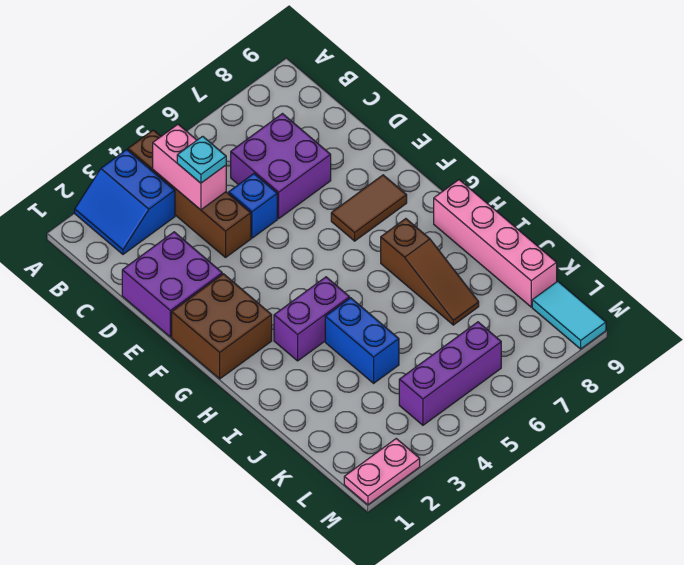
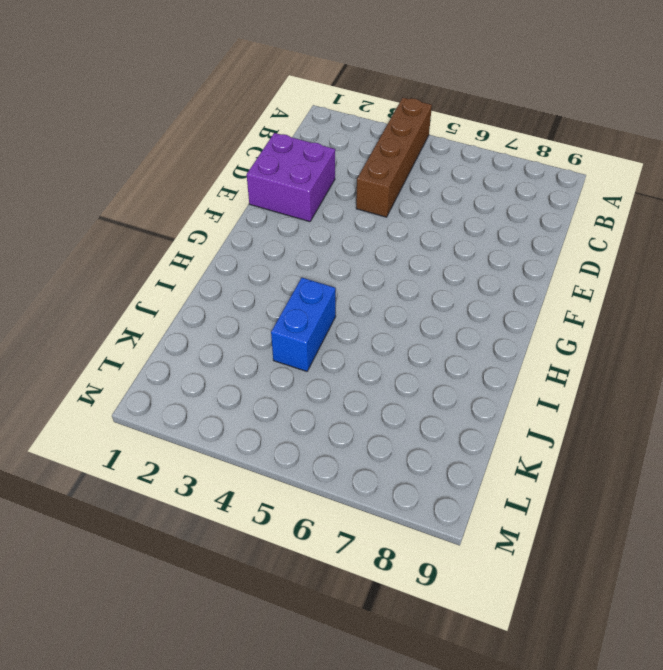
none -> blue 2x2 slope [75,150,175,254]
none -> purple 2x2 brick [231,114,331,218]
none -> blue 1x1 brick [229,174,277,238]

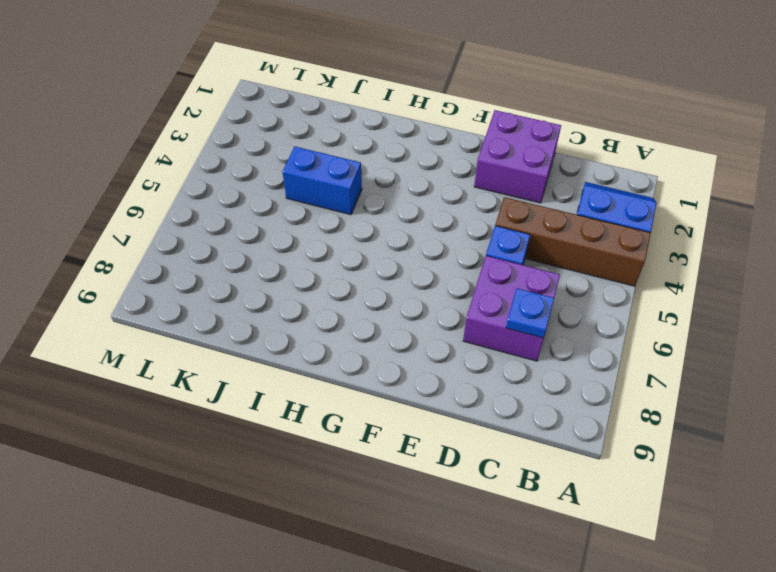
blue 1x1 plate [506,288,554,338] -> none
none -> brown 2x2 brick [172,274,272,379]
none -> brown 1x2 tile [331,175,407,241]
none -> purple 1x2 brick [274,277,350,361]

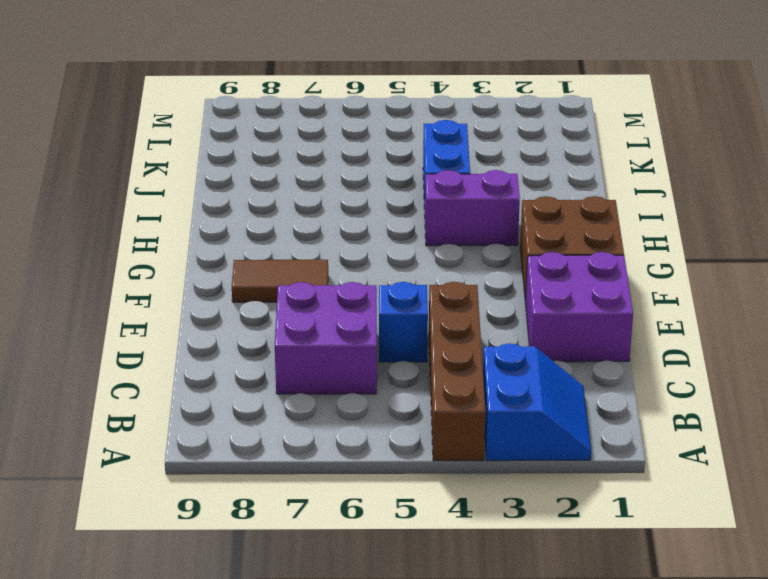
none -> brown 1x3 slope [381,219,479,325]
none -> pink 1x4 brick [434,180,557,307]
none -> purple 1x3 brick [399,322,501,425]

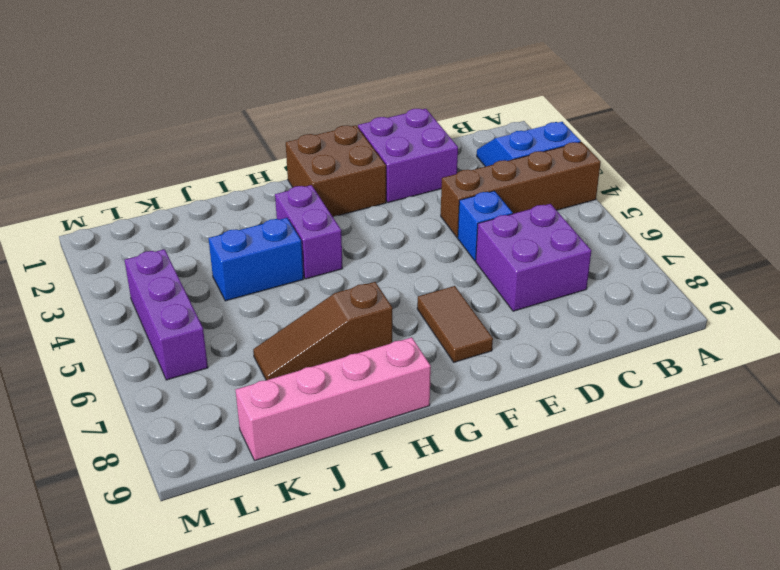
none -> cyan 1x2 tile [532,281,606,349]
none -> pink 1x2 plate [344,439,420,505]
none -> pink 1x2 brick [153,124,226,210]

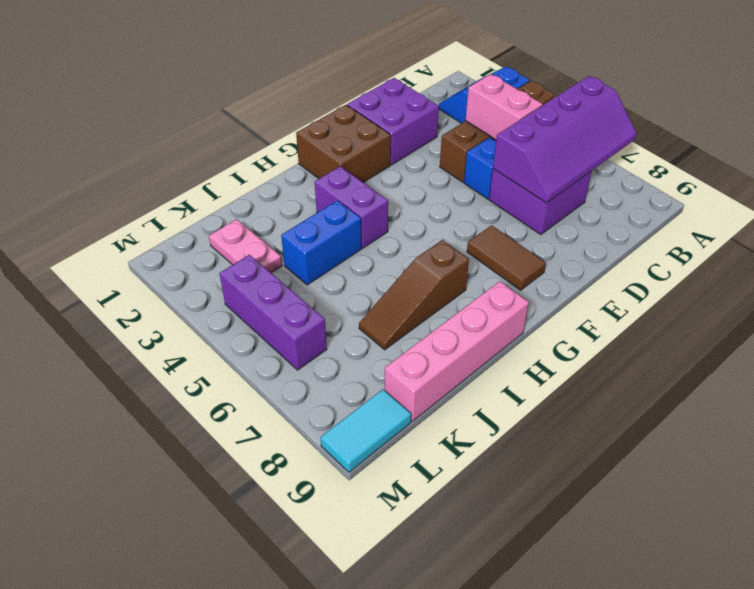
purple 2x4 slope [493,76,637,203] -> none
pink 1x2 brick [466,74,542,139] -> pink 1x2 brick turned to [153,124,226,210]
pink 1x2 plate [209,219,282,273] -> pink 1x2 plate moved to [344,439,420,505]
none -> cyan 1x1 plate [177,136,226,183]

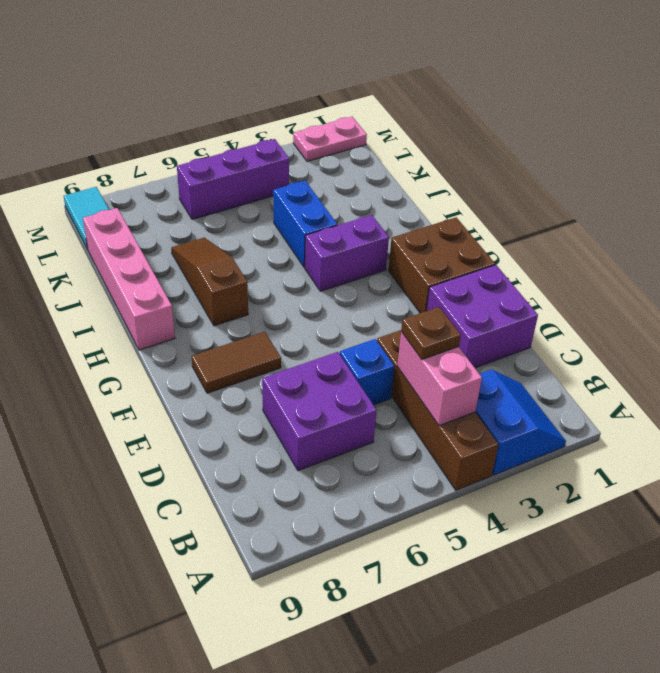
brown 1x1 plate [401,307,461,359] -> cyan 1x1 plate [177,136,226,183]

